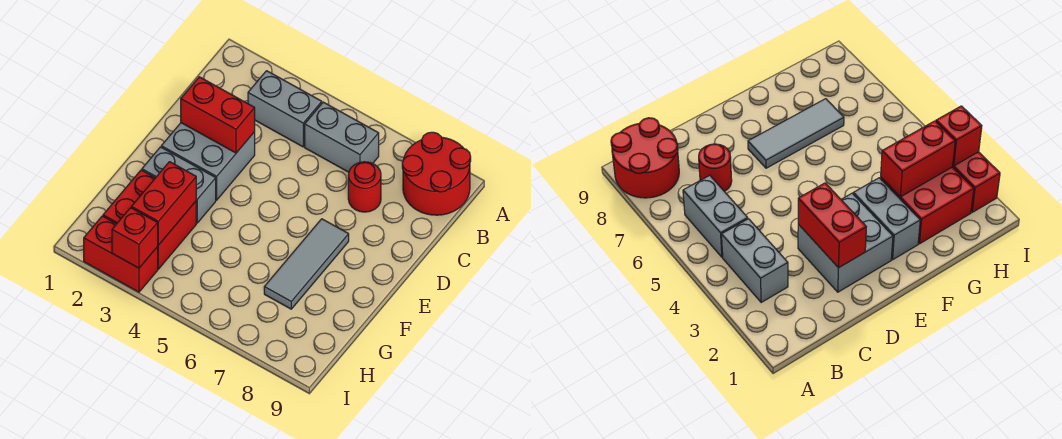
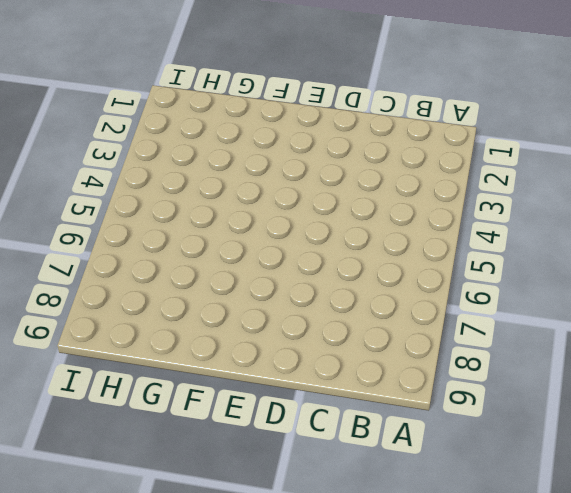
none -> red 2x2 round brick [402,132,471,215]
none -> grey 1x2 brick [248,71,322,147]
none -> grey 1x2 brick [305,102,379,172]

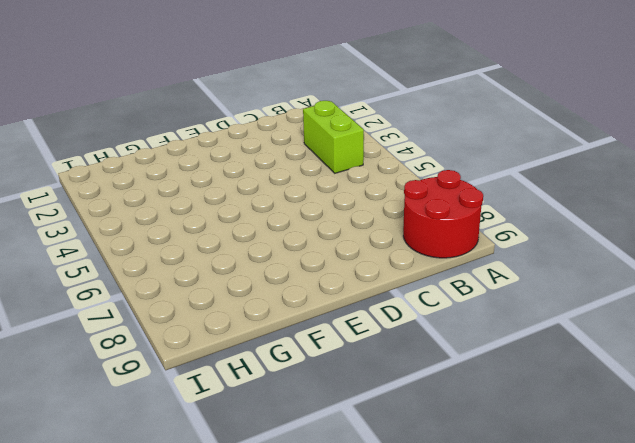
lime 1x2 brick [303,101,364,173] -> grey 1x2 brick [248,71,322,147]
none -> grey 1x2 brick [305,102,379,172]
none -> red 1x1 round brick [348,162,381,212]
none -> grey 2x2 brick [161,123,255,200]

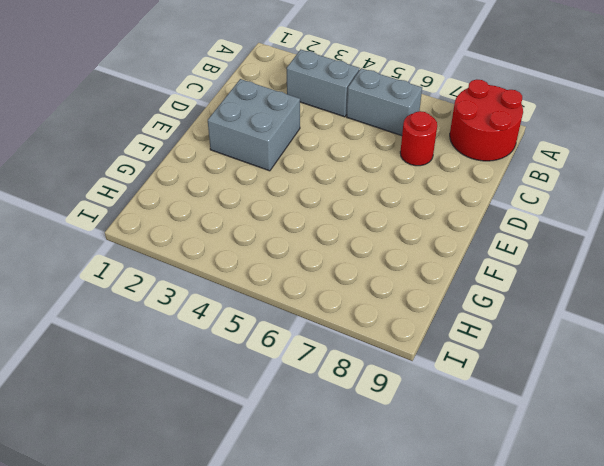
none -> grey 1x3 tile [264,219,349,309]
none -> grey 1x2 brick [142,147,216,223]
none -> red 2x2 brick [103,170,196,269]

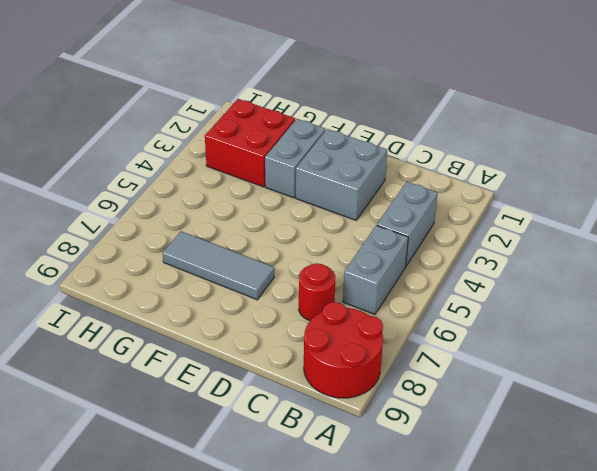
none -> red 1x2 brick [84,216,158,292]
none -> red 1x2 brick [181,77,255,153]
none -> red 1x2 brick [131,162,196,245]

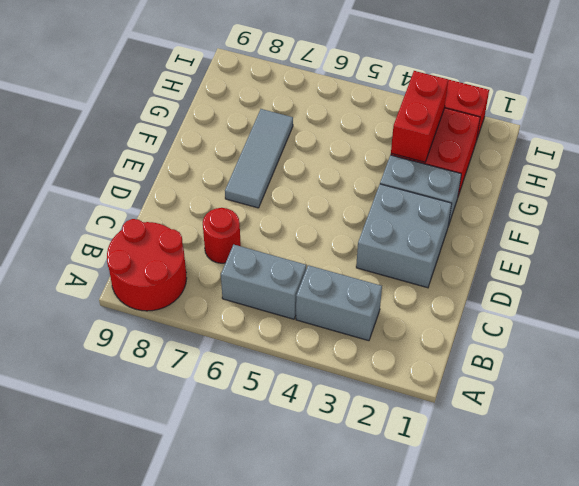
none -> red 1x2 brick [181,77,255,153]
none -> red 1x1 brick [112,208,158,268]

